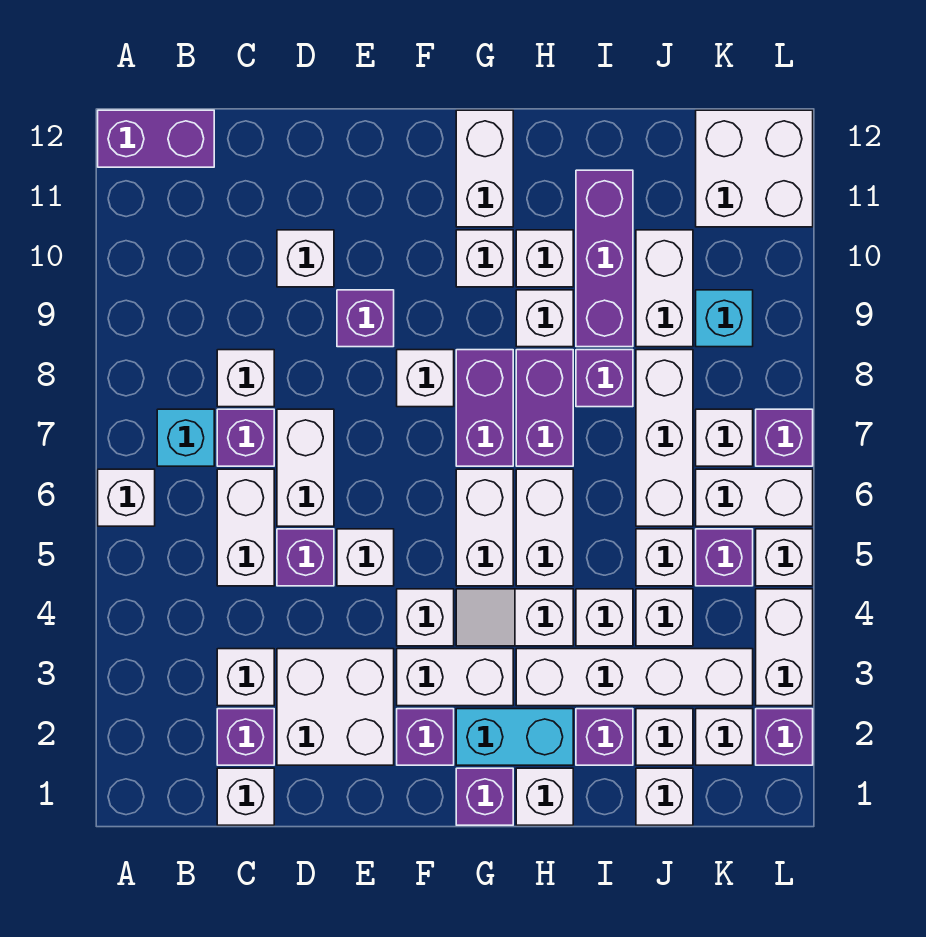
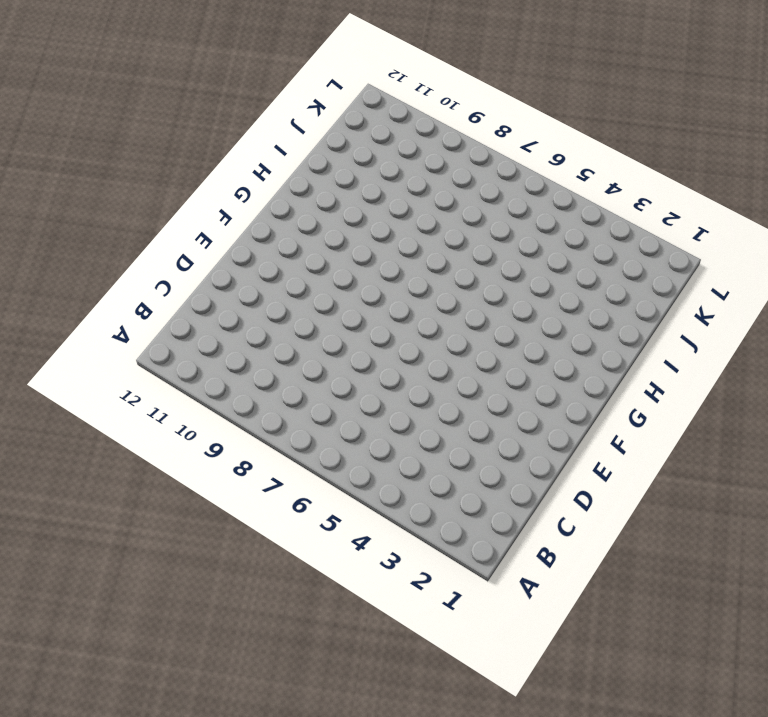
none -> white 1x1 brick [98,469,155,526]
none -> purple 1x2 brick [98,110,214,167]
none -> cyan 1x1 brick [157,409,214,466]
none -> white 1x1 brick [217,768,274,825]

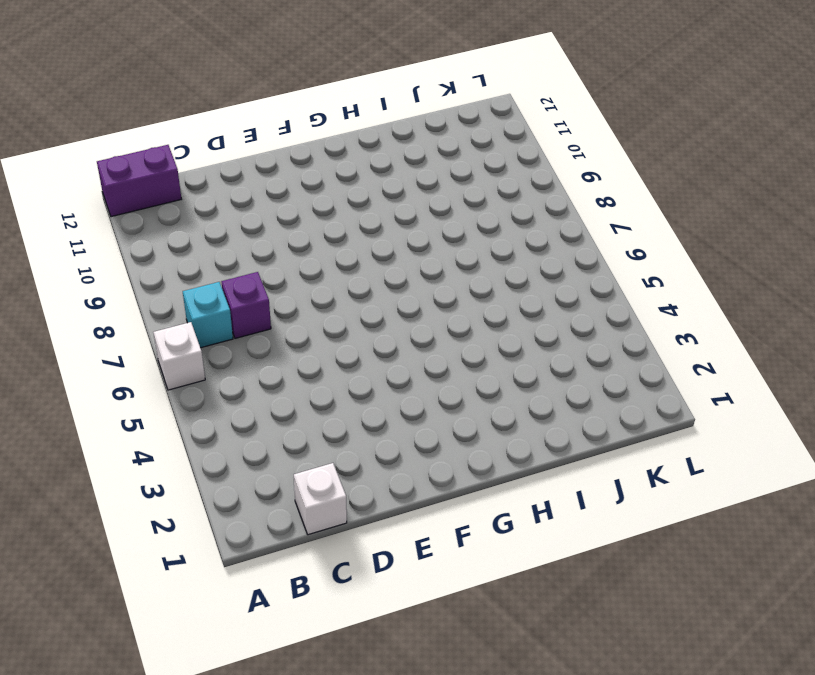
none -> purple 1x1 brick [217,709,274,765]
none -> white 1x1 brick [217,649,274,706]
none -> white 1x2 brick [217,469,274,586]
none -> white 1x1 brick [217,350,274,407]

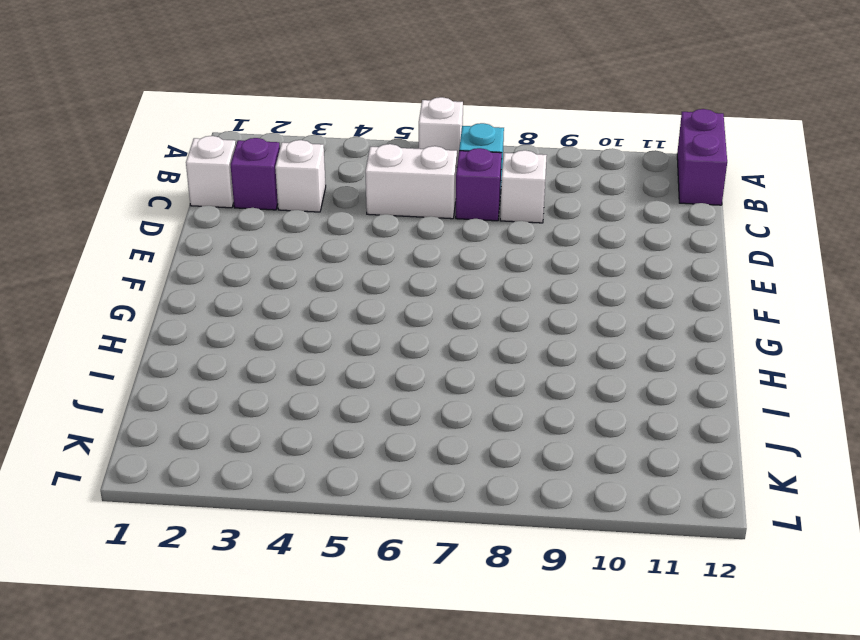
none -> white 2x2 brick [277,649,394,765]
none -> purple 1x1 brick [277,529,334,586]
none -> white 1x2 brick [277,409,334,526]
none -> white 1x1 brick [277,230,334,287]

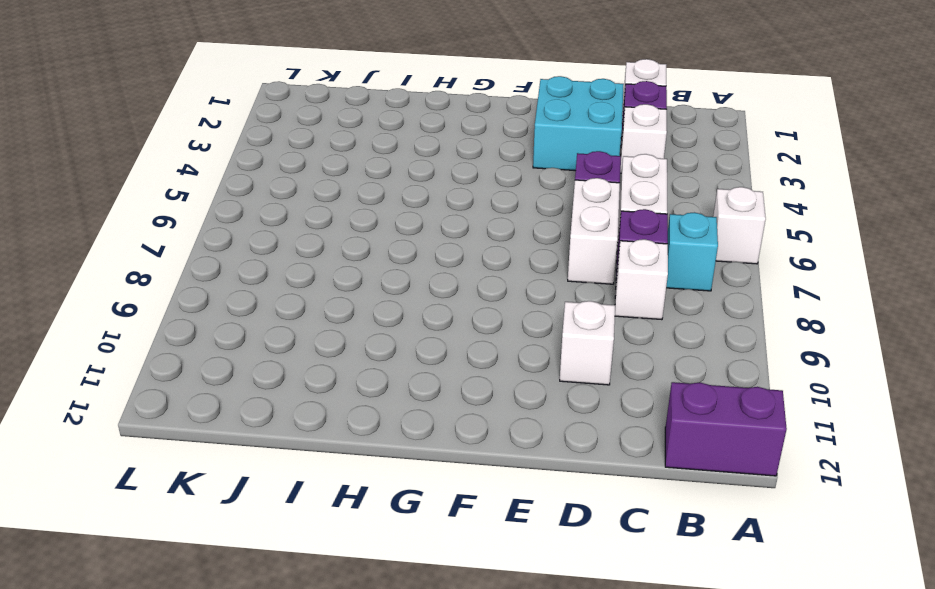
cyan 2x2 brick [533,76,624,171] -> white 2x2 brick [277,649,394,765]
none -> white 1x1 brick [337,529,394,586]
none -> purple 1x1 brick [337,290,394,347]
none -> purple 1x1 brick [397,709,454,765]
none -> white 1x2 brick [397,649,513,706]

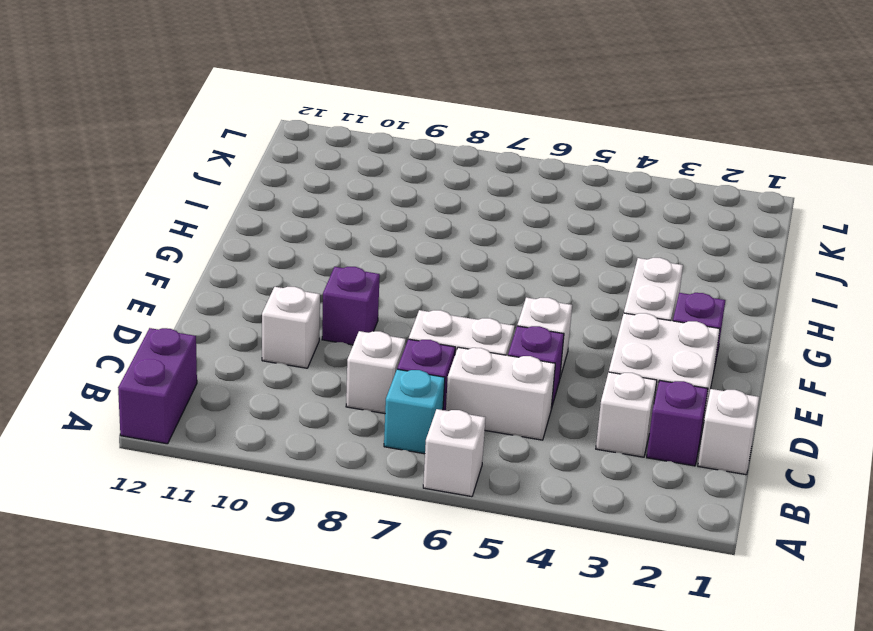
none -> white 1x1 brick [397,589,454,646]
none -> white 1x1 brick [397,350,454,407]
none -> purple 1x1 brick [456,768,513,825]
none -> cyan 1x2 brick [456,709,573,765]

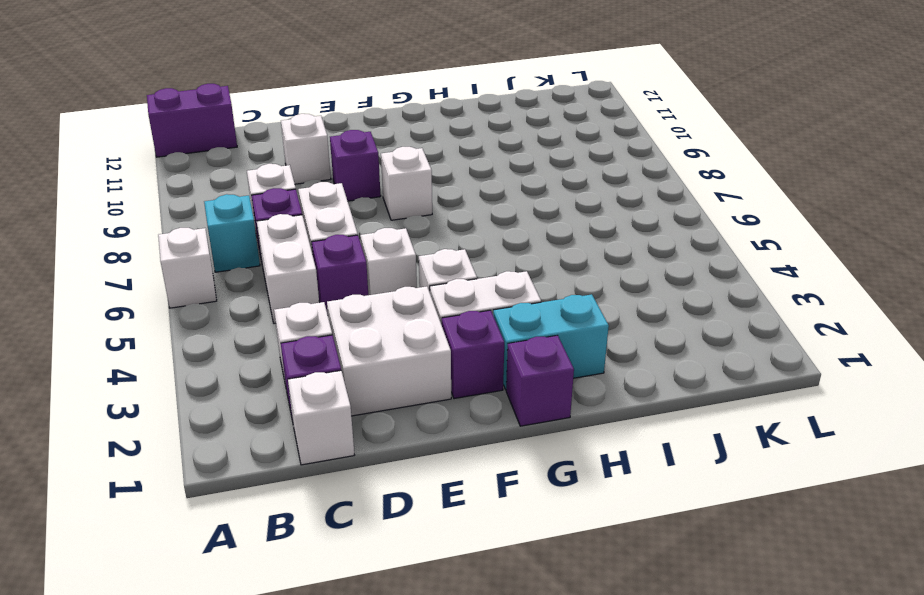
none -> white 1x2 slope [456,589,573,646]
none -> white 1x2 brick [456,469,513,586]
none -> purple 1x2 brick [456,350,513,466]
none -> white 1x1 brick [456,230,513,287]

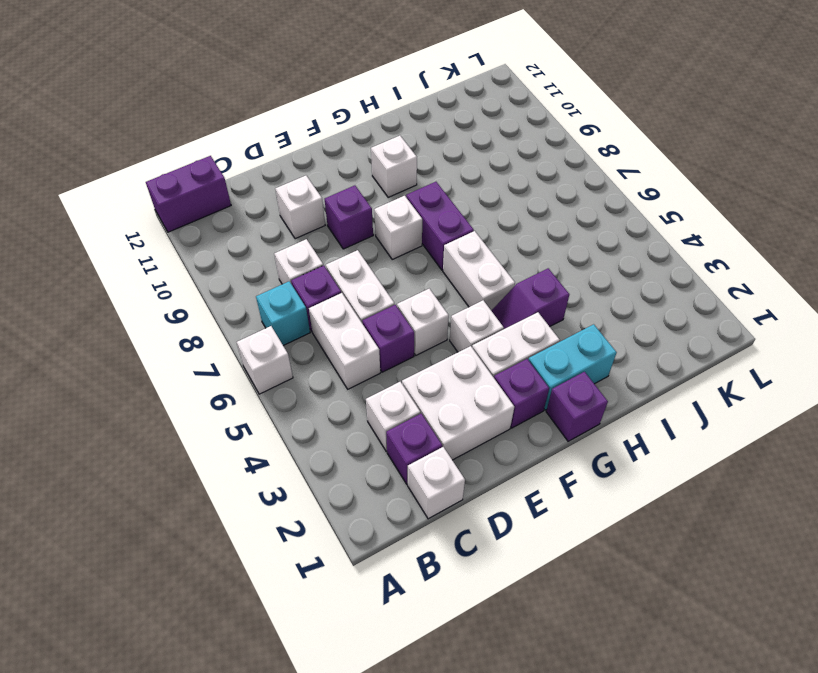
purple 1x2 slope [492,268,569,329] -> white 1x2 slope [456,589,573,646]
none -> white 1x2 brick [456,110,513,227]
none -> white 1x1 brick [516,768,573,825]
none -> white 1x4 brick [516,649,753,706]
none -> white 1x2 brick [516,469,573,586]

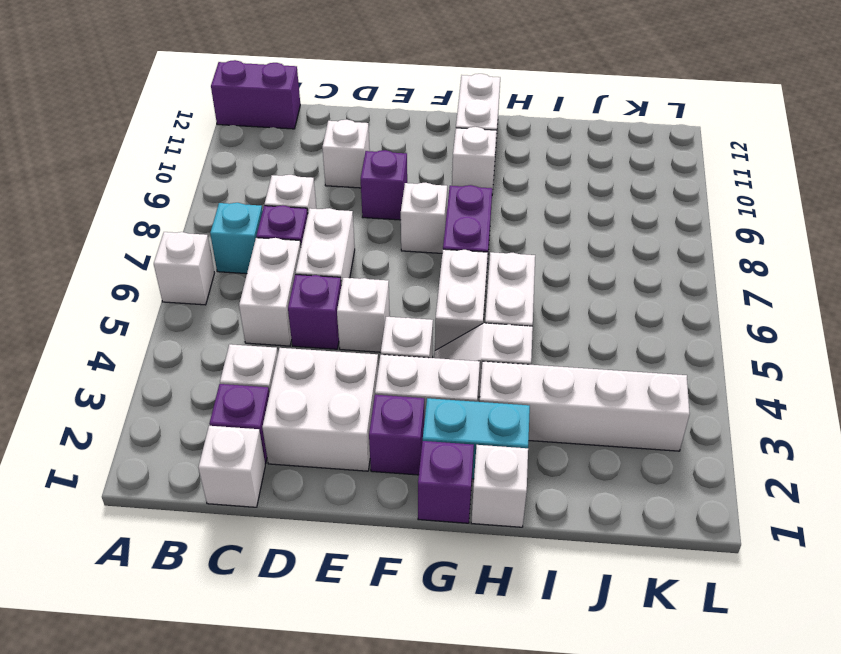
none -> purple 1x2 brick [516,350,573,466]
none -> white 1x1 brick [516,290,573,347]
none -> white 1x1 brick [516,230,573,287]
none -> purple 1x1 brick [576,709,633,765]

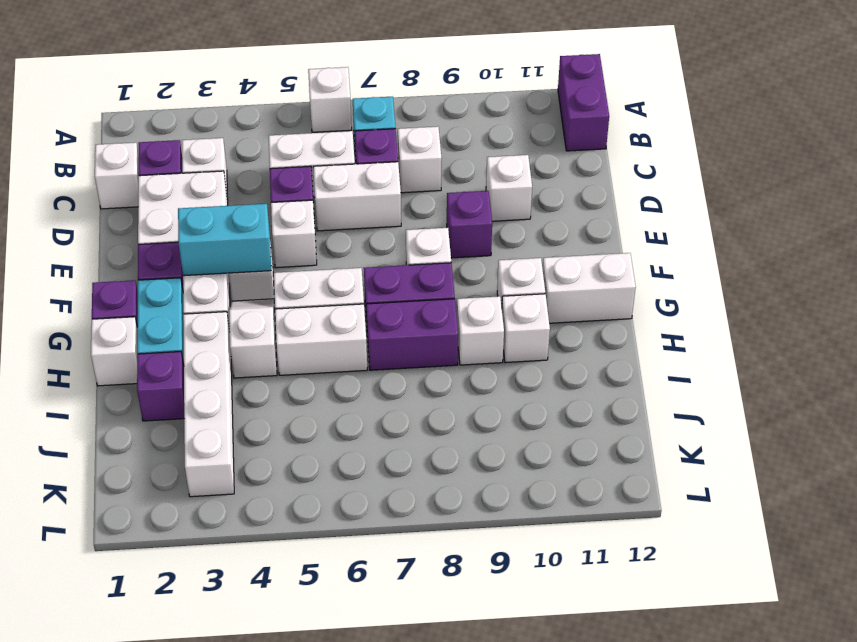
cyan 1x2 brick [178,204,271,276] -> none
none -> white 1x1 brick [576,589,633,646]
none -> purple 1x1 brick [576,350,633,407]
none -> purple 1x3 brick [576,170,633,347]
none -> white 1x1 brick [636,768,693,825]

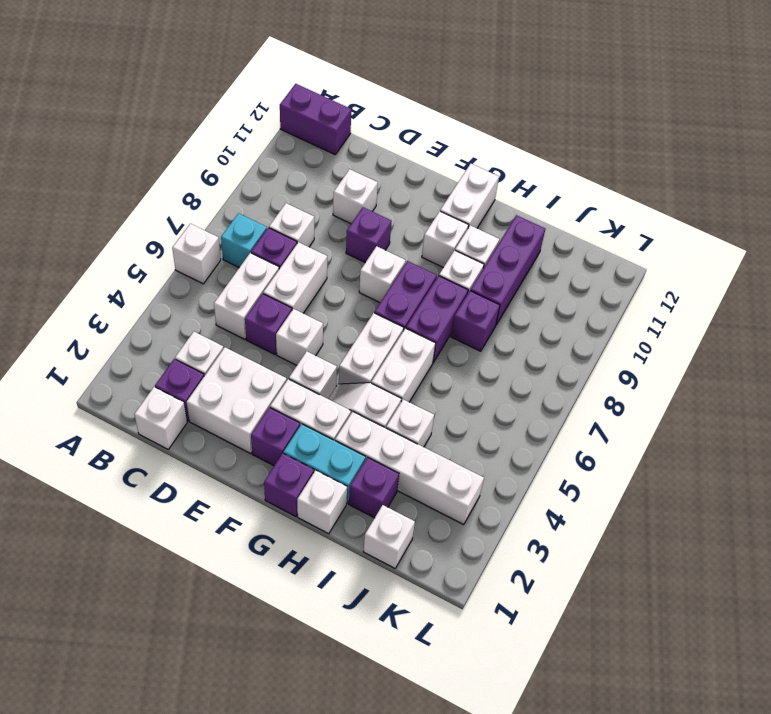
none -> white 1x1 brick [636,709,693,765]
none -> white 1x1 brick [636,589,693,646]
none -> white 1x1 brick [636,529,693,586]
none -> white 1x3 brick [636,350,693,526]

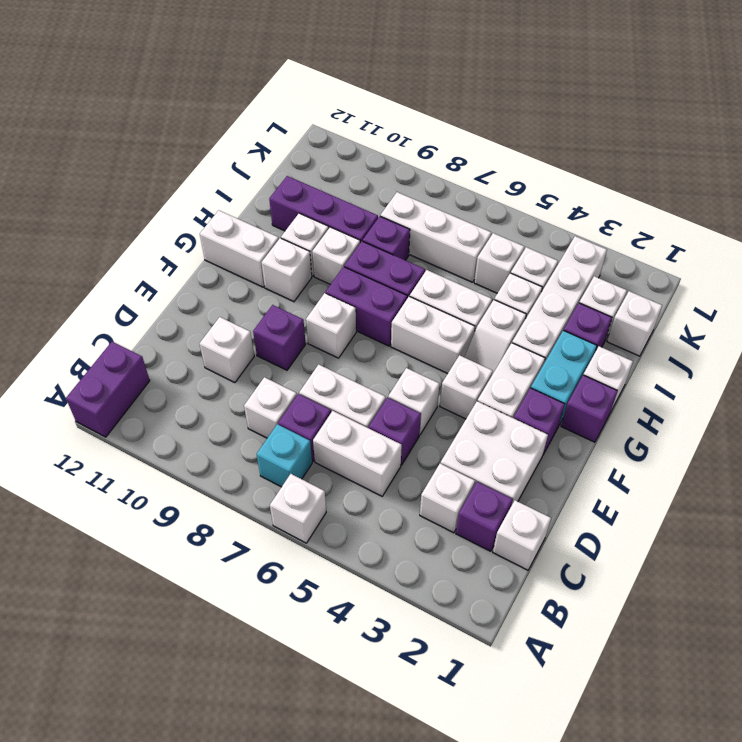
none -> white 1x2 brick [636,230,693,347]
none -> white 1x1 brick [696,709,753,765]
none -> purple 1x1 brick [696,529,753,586]
none -> white 1x2 brick [696,469,813,526]

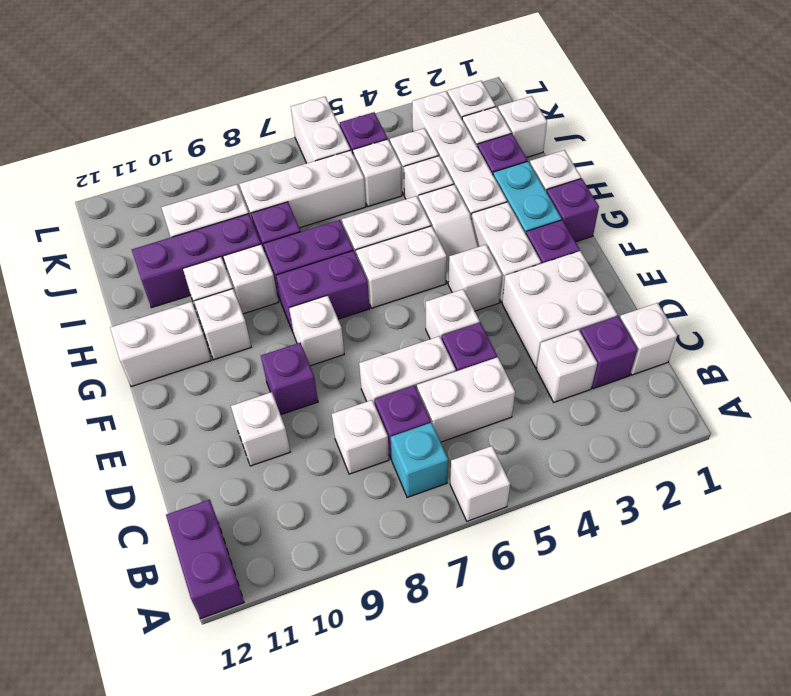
none -> white 1x1 brick [696,409,753,466]
none -> cyan 1x1 brick [696,290,753,347]
none -> white 2x2 brick [696,110,813,227]
none -> purple 1x1 brick [756,709,813,765]

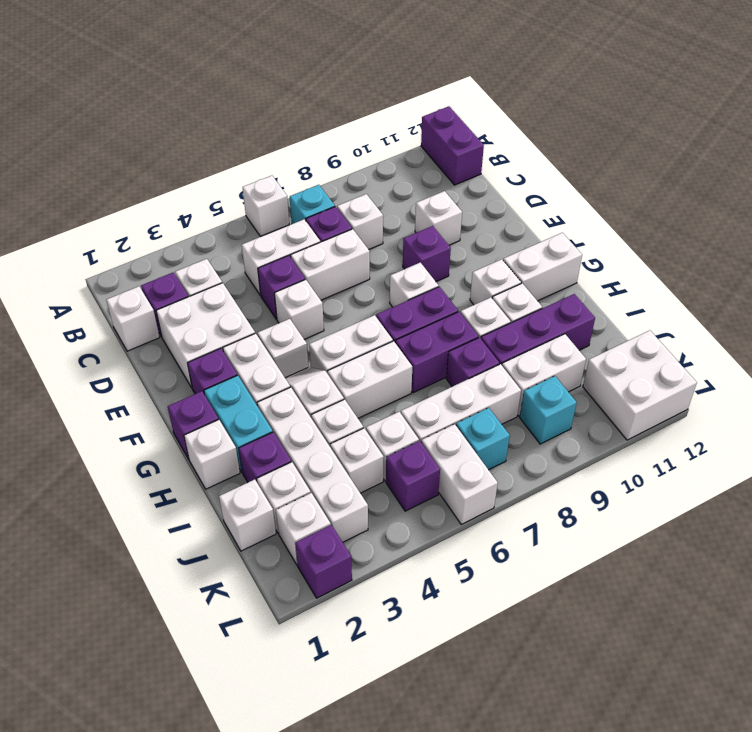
cyan 1x1 brick [456,408,510,470] -> white 1x1 brick [696,409,753,466]
none -> white 1x2 brick [756,589,813,706]
none -> white 1x1 brick [756,529,813,586]
none -> purple 1x1 brick [756,409,813,466]

